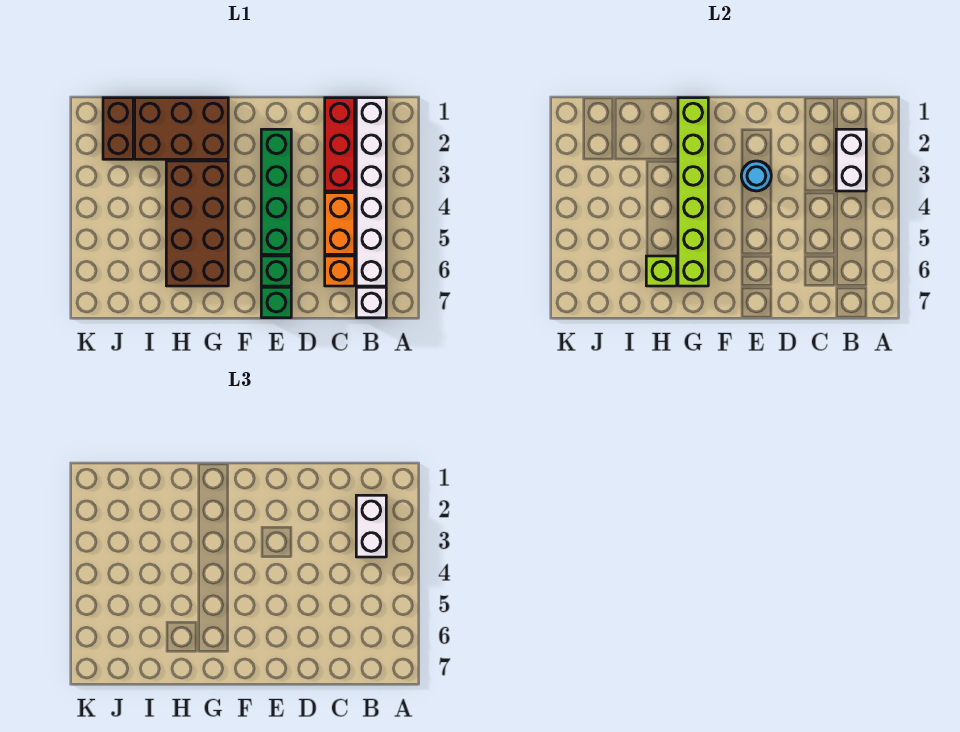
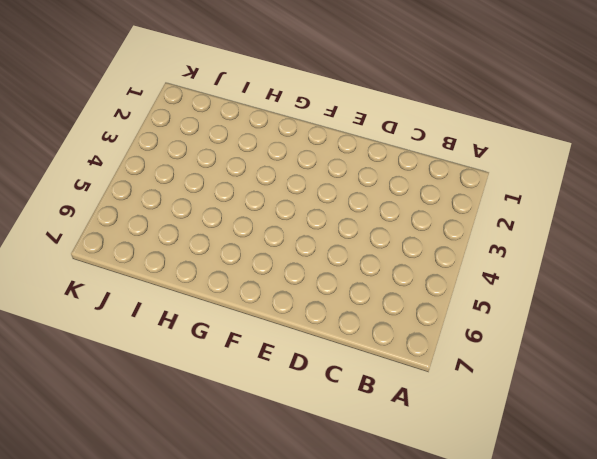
none -> white 1x6 brick [356,98,386,286]
none -> white 1x1 brick [356,287,386,318]
none -> red 1x3 brick [325,98,355,191]

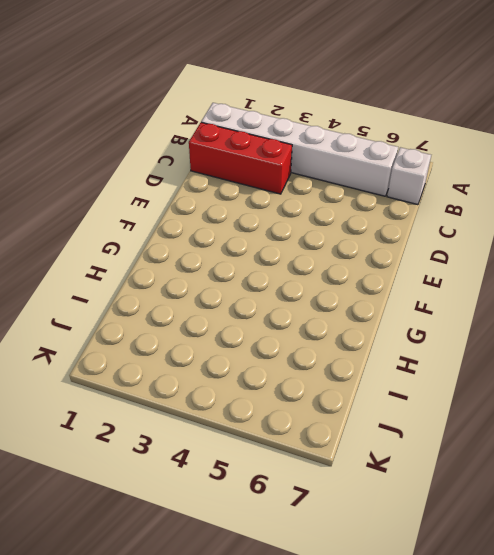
none -> orange 1x2 brick [325,193,355,254]
none -> orange 1x1 brick [325,256,355,286]
none -> green 1x4 brick [261,129,291,254]

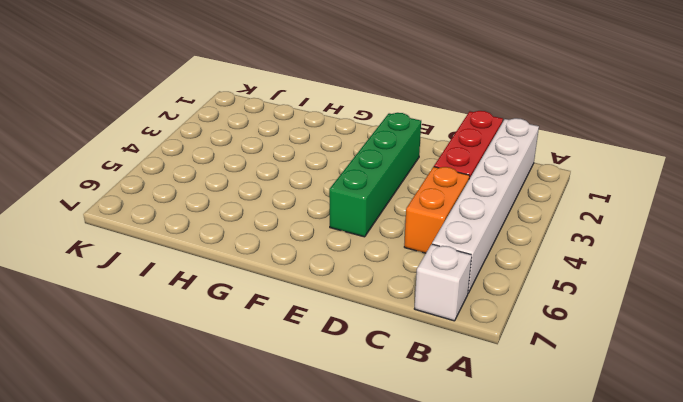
none -> orange 1x1 brick [325,256,355,286]
none -> green 1x1 brick [261,256,291,286]
none -> green 1x1 brick [261,287,291,318]

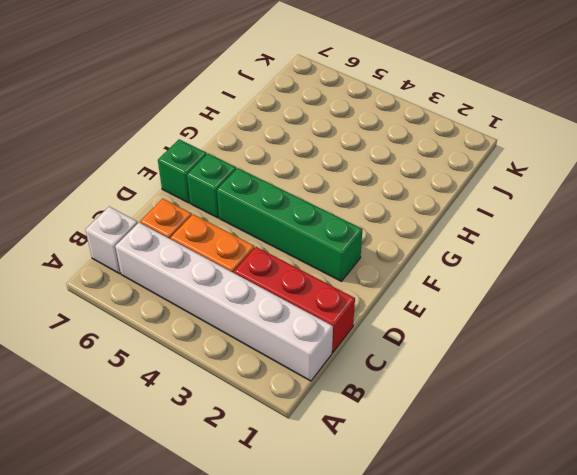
none -> brown 2x3 brick [135,98,228,159]
none -> brown 2x4 brick [166,161,228,286]
none -> brown 1x2 brick [103,98,133,159]

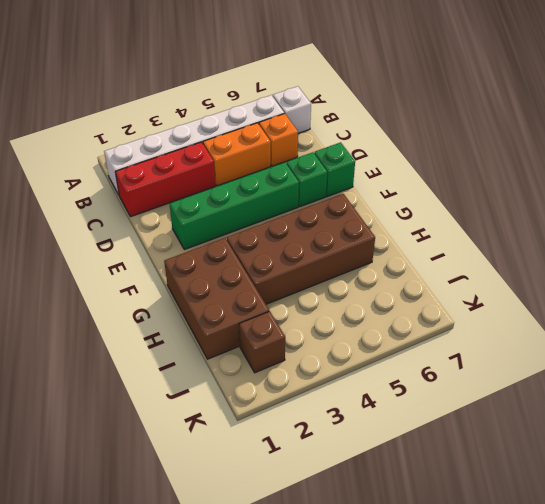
brown 1x1 brick [239,311,285,373] -> brown 1x2 brick [103,98,133,159]
none -> white 1x2 brick [836,129,866,191]
none -> cyan 1x1 round brick [741,161,771,191]
none -> lime 1x6 brick [678,98,708,286]

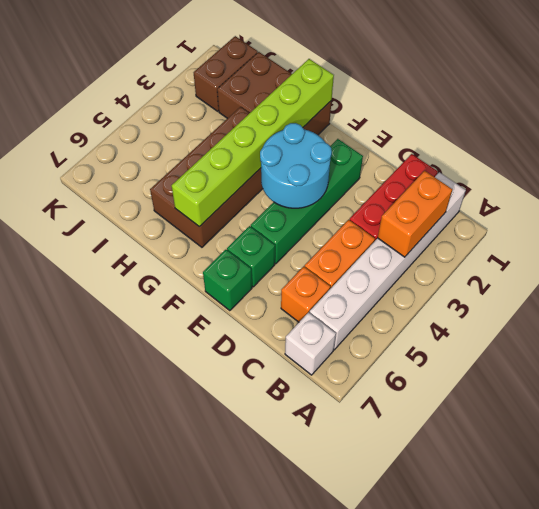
orange 1x2 brick [378,171,452,257] -> white 1x2 brick [836,129,866,191]
cyan 2x2 round brick [260,123,332,208] -> cyan 1x1 round brick [741,161,771,191]
none -> lime 1x1 brick [646,256,677,286]
none -> white 1x2 brick [356,495,386,557]

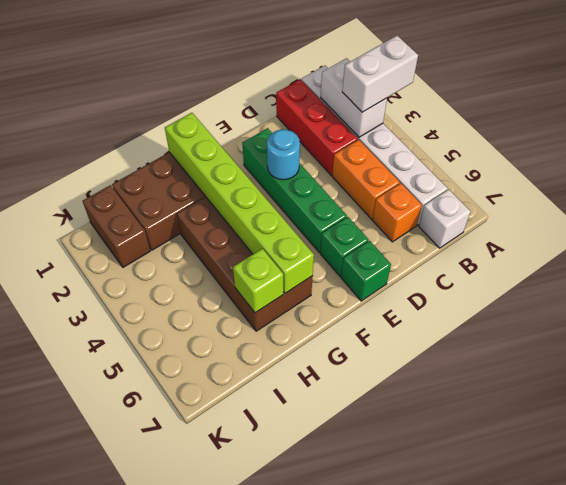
white 1x2 brick [342,36,418,112] -> white 1x2 brick turned to [356,495,386,557]

